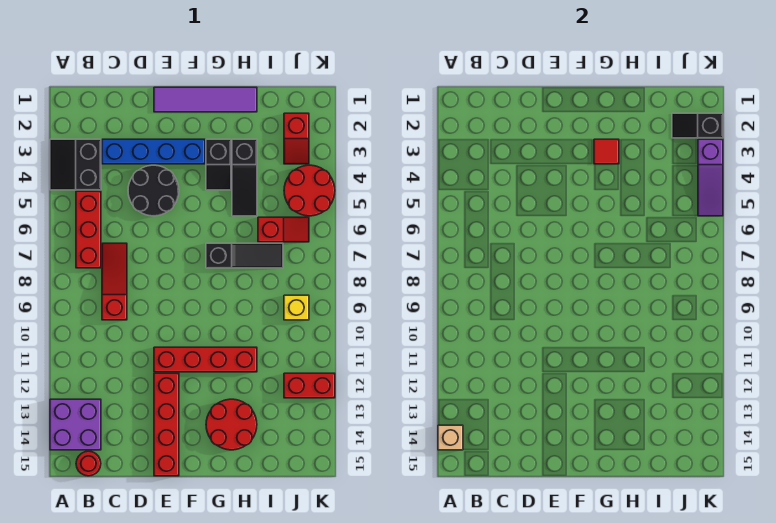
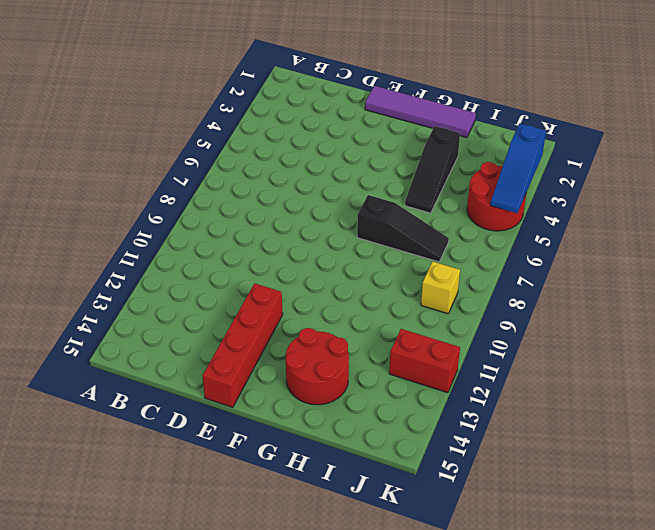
blue 1x3 slope [490,124,546,213] -> purple 1x3 slope [698,139,723,216]
none -> black 2x2 slope [50,139,101,190]
none -> purple 2x2 brick [50,399,101,450]
none -> red 1x3 brick [76,191,101,268]

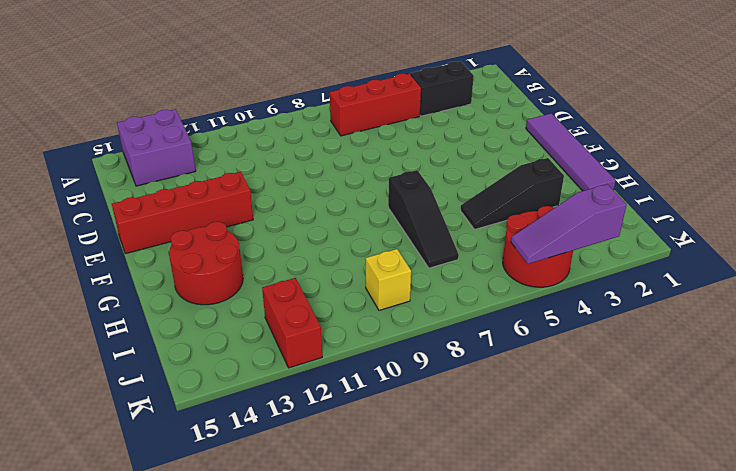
none -> red 1x1 round brick [76,451,101,476]
none -> blue 1x4 brick [102,139,205,164]
none -> red 1x3 slope [102,243,127,320]

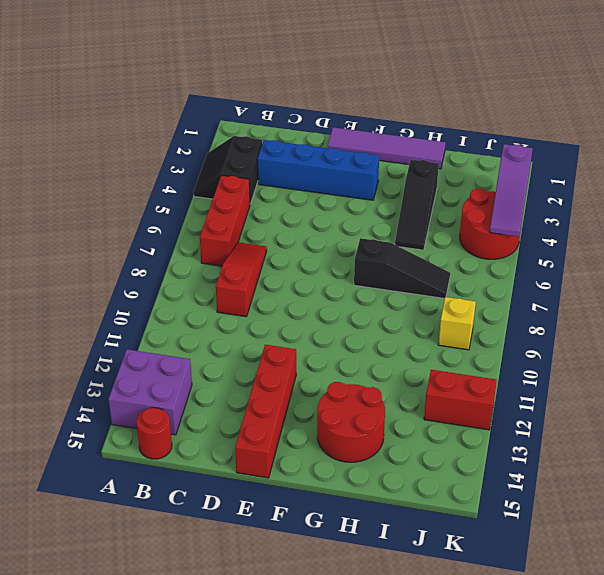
none -> black 2x2 round brick [128,165,179,216]
none -> red 1x4 brick [154,347,257,372]
none -> black 1x2 slope [206,139,231,190]

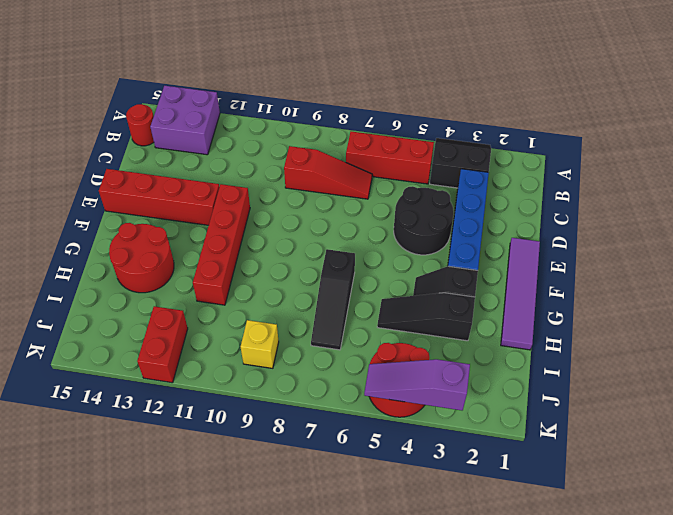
none -> red 1x2 slope [258,217,309,242]
none -> red 1x2 slope [284,113,309,164]
none -> tan 1x1 brick [438,425,463,450]

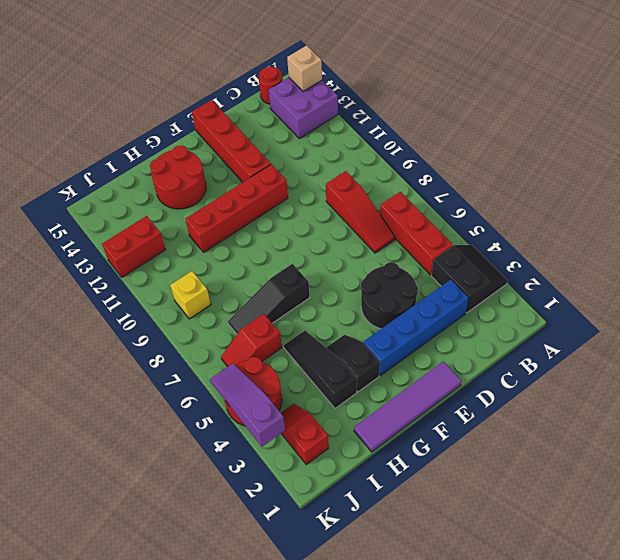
none -> red 1x1 tile [594,139,619,164]
none -> black 1x2 slope [672,113,723,138]

